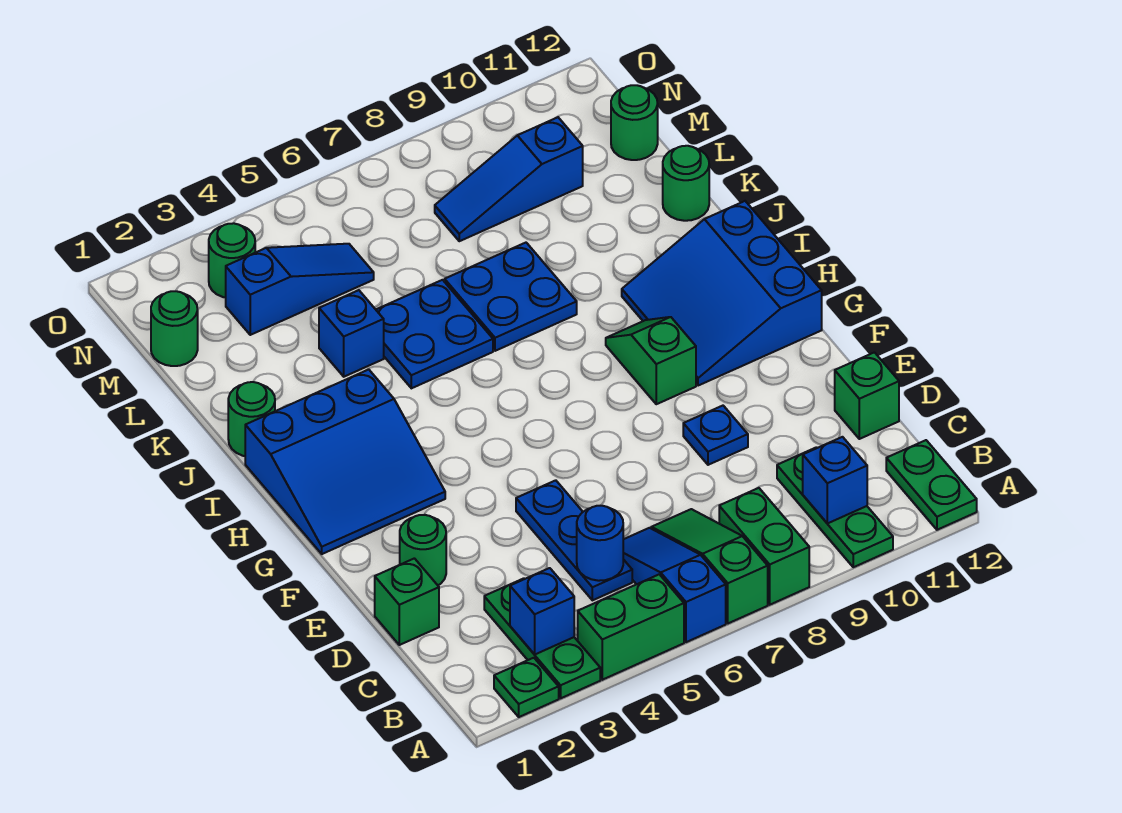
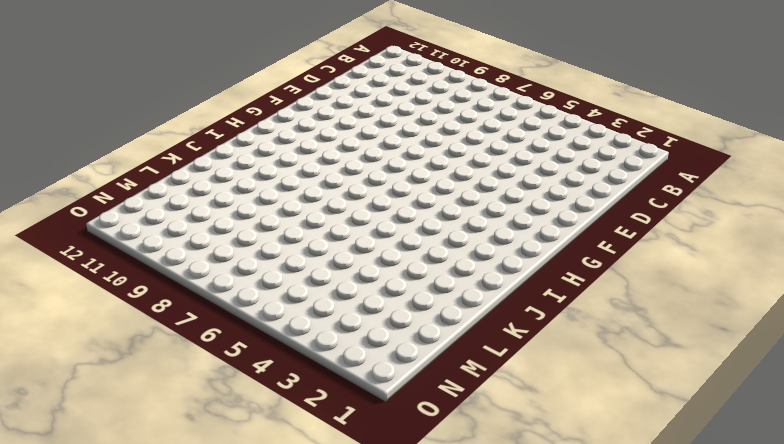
none -> green 1x1 plate [494,658,559,717]
none -> green 1x3 plate [484,578,600,698]
none -> green 1x2 brick [578,574,684,680]

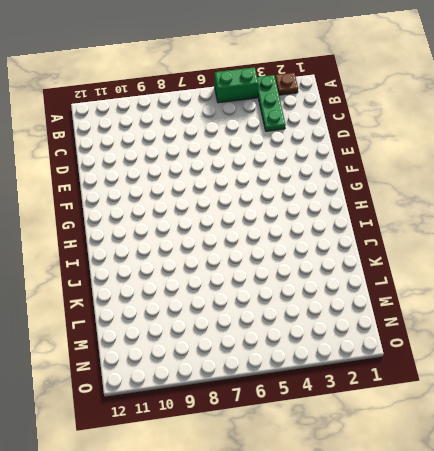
brown 1x1 plate [275,73,298,95] -> green 1x1 plate [494,658,559,717]
none -> blue 1x3 slope [623,528,726,642]
none -> green 1x3 slope [651,509,768,623]
none -> green 1x2 brick [719,488,809,605]

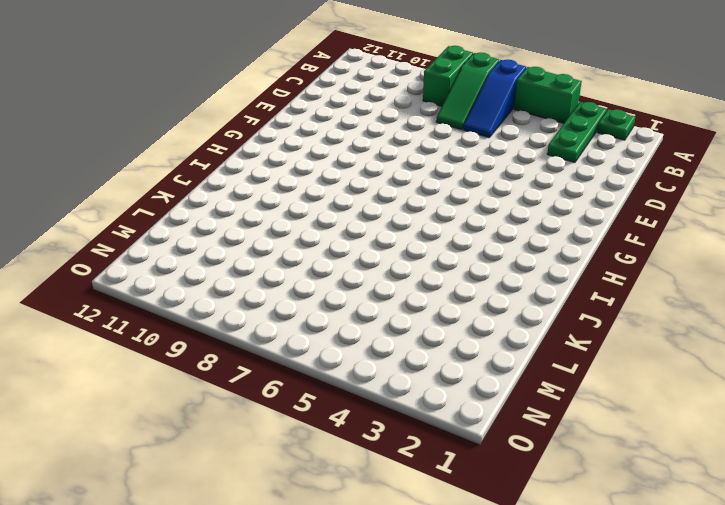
none -> green 1x3 plate [777,447,893,567]
none -> green 1x2 plate [886,440,977,530]
none -> blue 1x3 plate [516,480,632,600]

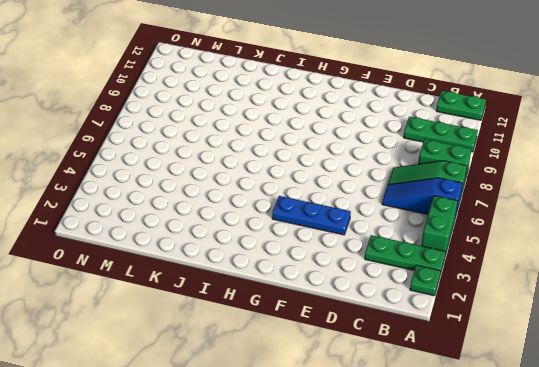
blue 1x3 plate [272,196,351,235] -> blue 1x3 plate moved to [516,480,632,600]
none -> green 1x1 brick [375,558,439,645]
none -> green 1x1 brick [835,352,899,439]
none -> green 1x1 round brick [400,515,446,585]

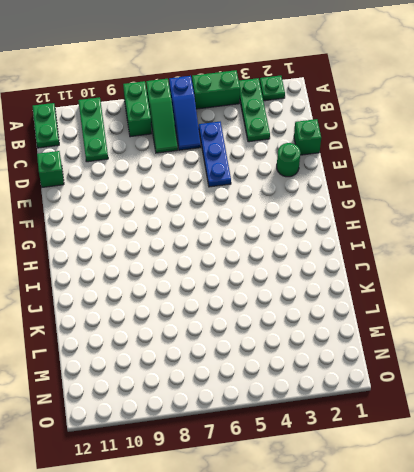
none -> blue 1x1 plate [683,406,748,465]
none -> blue 3x3 slope [245,370,445,554]
none -> green 1x2 slope [606,317,696,404]

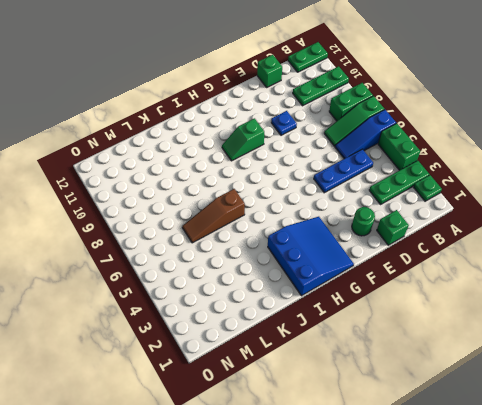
brown 1x3 slope [182,189,245,243] -> blue 2x2 plate [376,280,493,388]
none -> blue 3x3 slope [622,201,822,386]
none -> green 1x1 round brick [228,382,275,456]
none -> blue 2x2 plate [445,243,577,351]

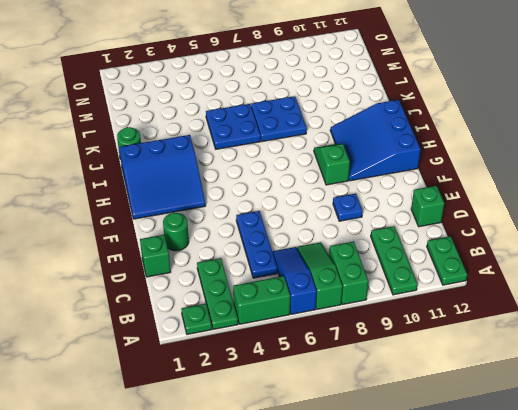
none -> blue 1x1 brick [319,290,384,377]
none -> green 1x1 round brick [663,146,709,221]
none -> green 1x1 round brick [151,291,198,366]

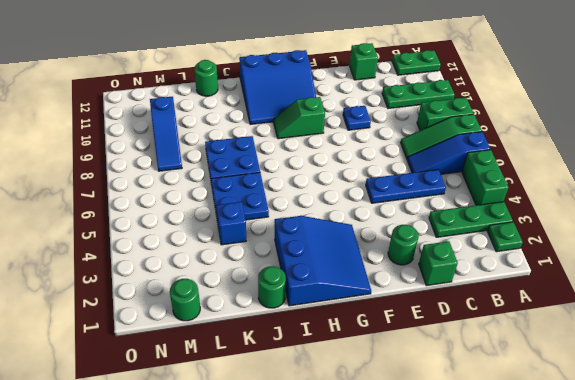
none -> blue 1x3 slope [226,244,374,335]
none -> green 1x1 round brick [611,85,658,160]
none -> green 1x1 round brick [209,223,255,298]

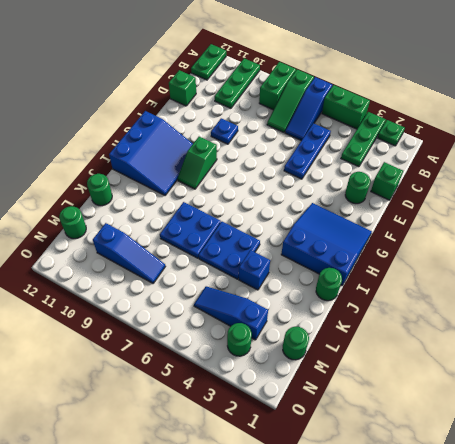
none -> blue 1x1 brick [510,568,574,655]
none -> blue 1x1 brick [803,437,867,523]
none -> blue 1x1 round brick [577,506,623,581]

